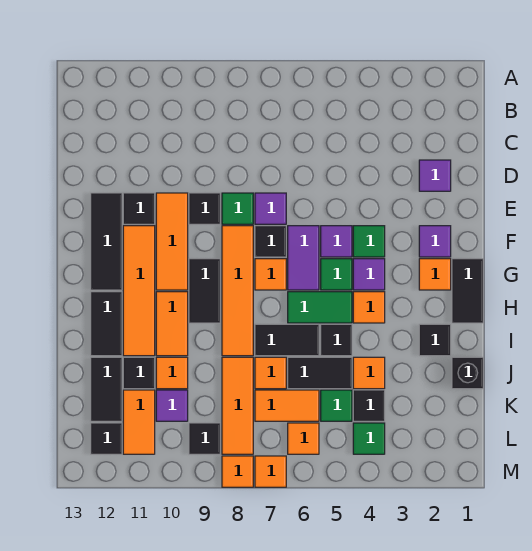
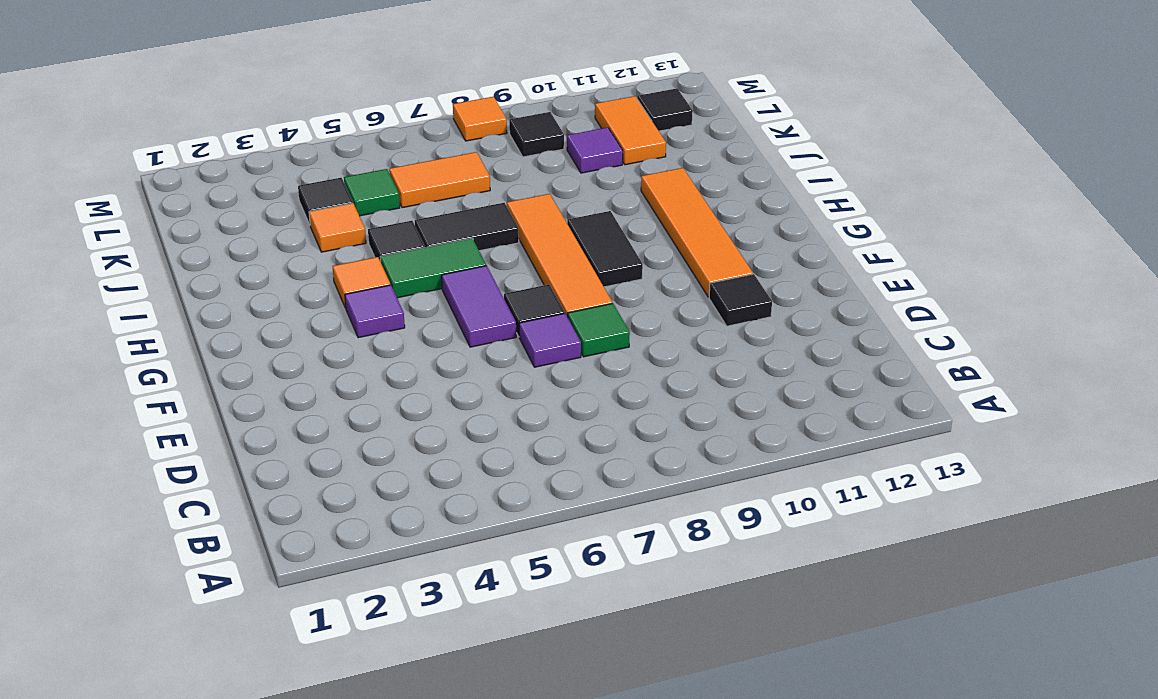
none -> purple 1x1 tile [419,160,451,191]
none -> black 1x1 tile [189,193,220,224]
none -> orange 1x3 tile [156,193,188,290]
none -> black 1x3 tile [91,193,122,290]

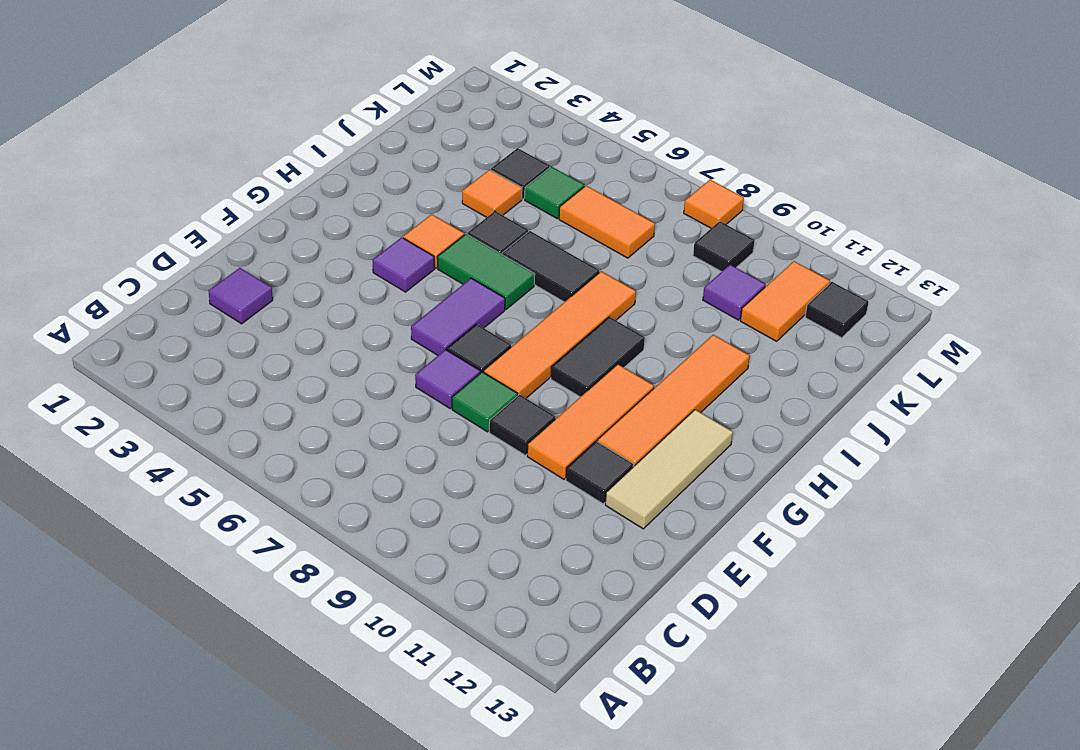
tan 1x3 tile [605,410,733,529] -> black 1x3 tile [91,193,122,290]
none -> purple 1x1 tile [419,226,451,257]
none -> green 1x1 tile [353,226,385,257]
none -> purple 1x1 tile [321,226,352,257]
none -> black 1x2 tile [452,259,483,323]

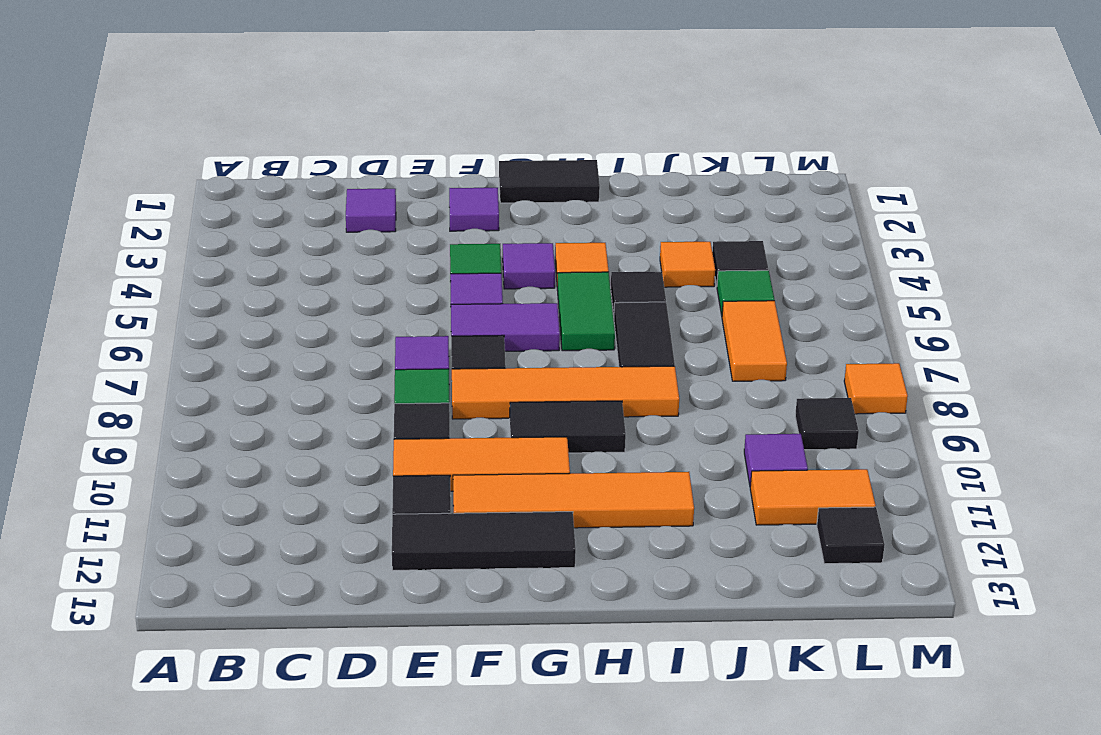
none -> orange 1x1 tile [419,259,451,290]
none -> green 1x1 tile [321,259,352,290]
none -> orange 1x1 tile [255,259,286,290]
none -> orange 1x2 tile [156,292,188,356]

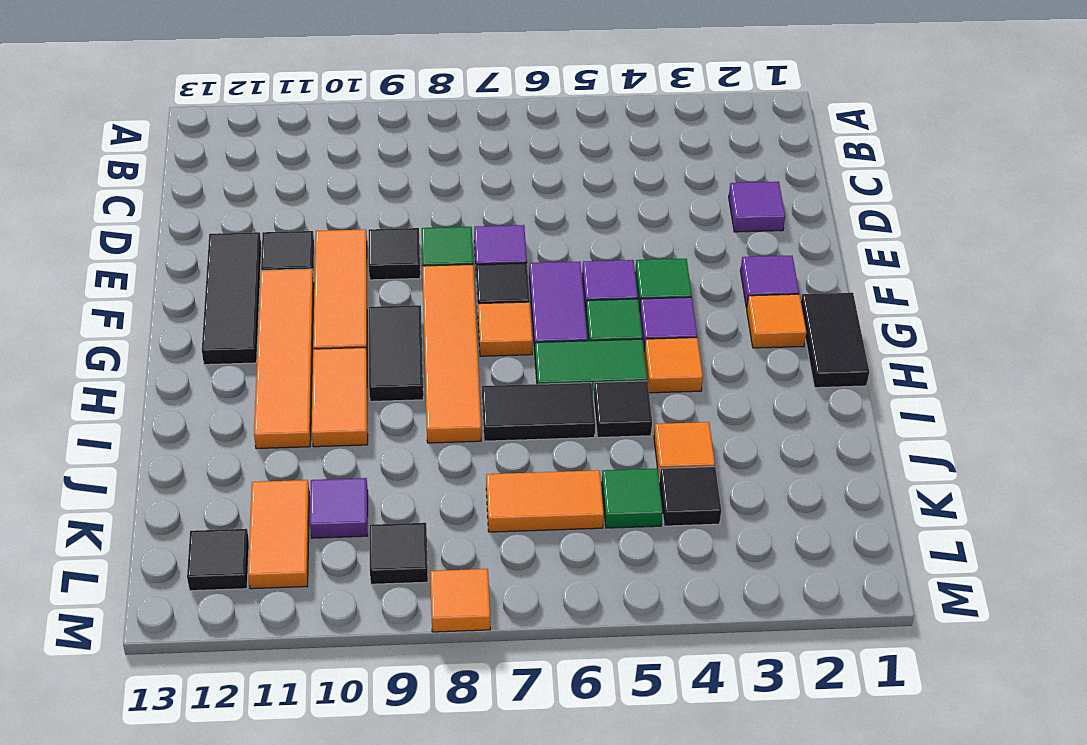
none -> black 1x2 tile [91,292,122,356]
none -> black 1x1 tile [419,324,451,356]
none -> black 1x1 brick [452,357,483,389]
none -> black 1x2 tile [288,357,352,389]

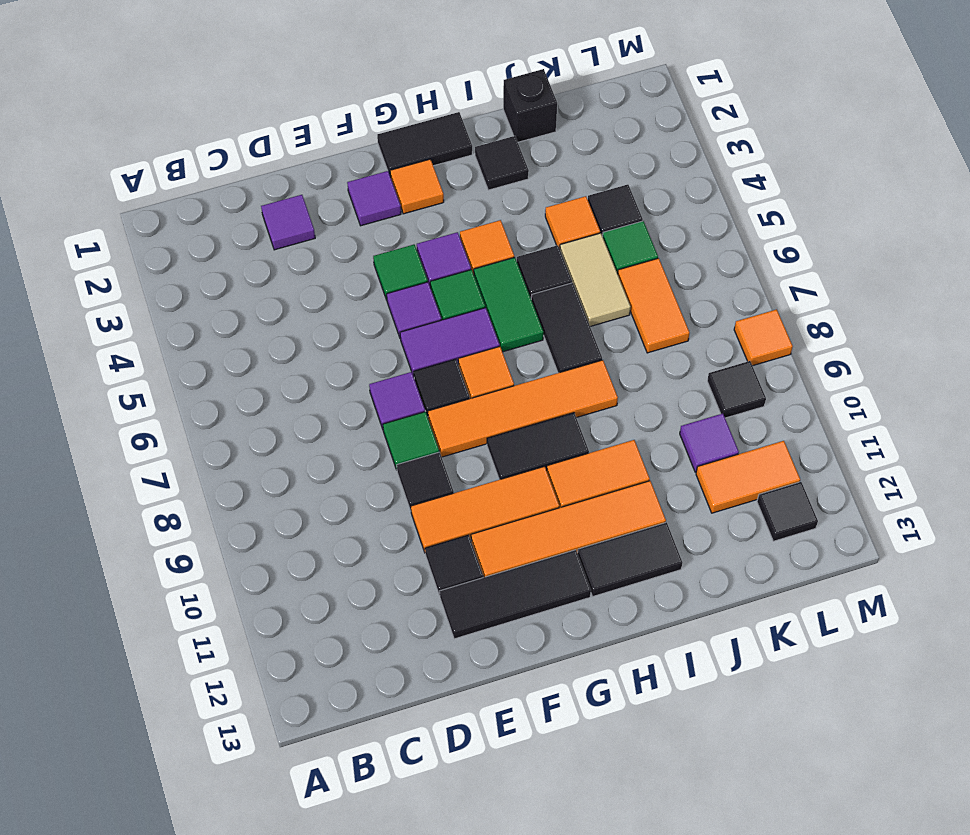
tan 1x2 tile [560,233,630,326] -> black 1x2 tile [288,357,352,389]
none -> orange 1x1 tile [255,357,286,389]
none -> orange 1x3 tile [222,357,253,454]
none -> orange 1x1 tile [156,357,188,389]
none -> black 1x1 tile [123,357,155,389]

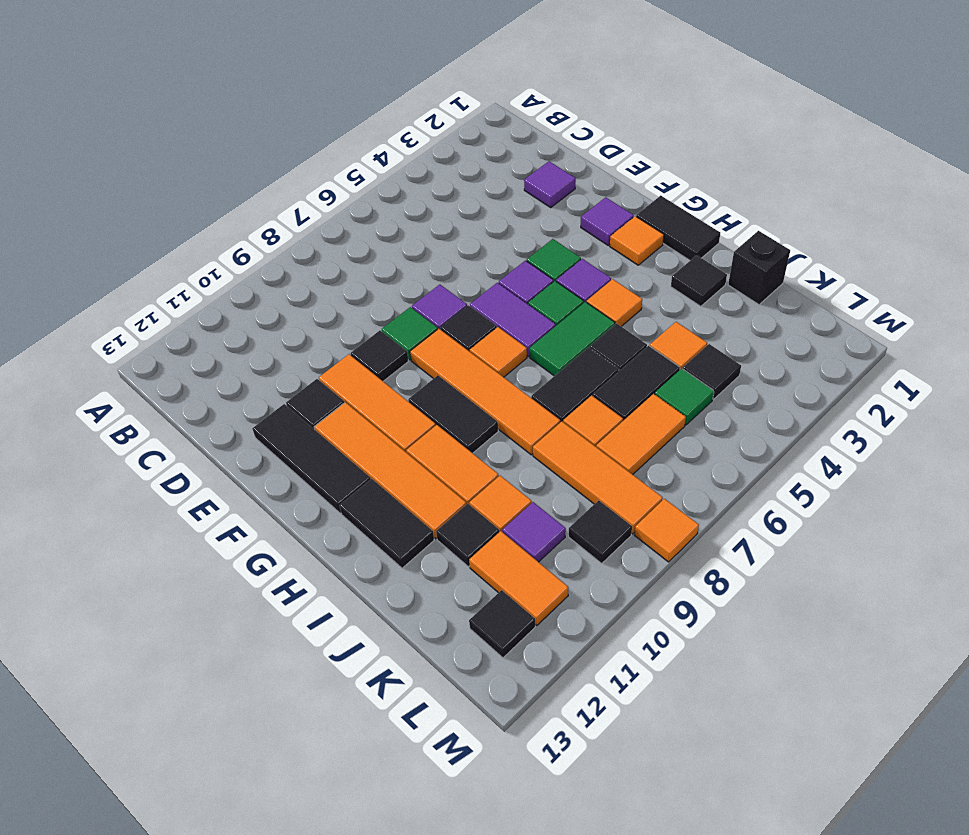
none -> black 1x2 tile [91,357,122,421]
none -> green 1x1 tile [353,423,385,454]
none -> orange 1x1 tile [288,423,319,454]
none -> orange 1x1 tile [255,456,286,487]

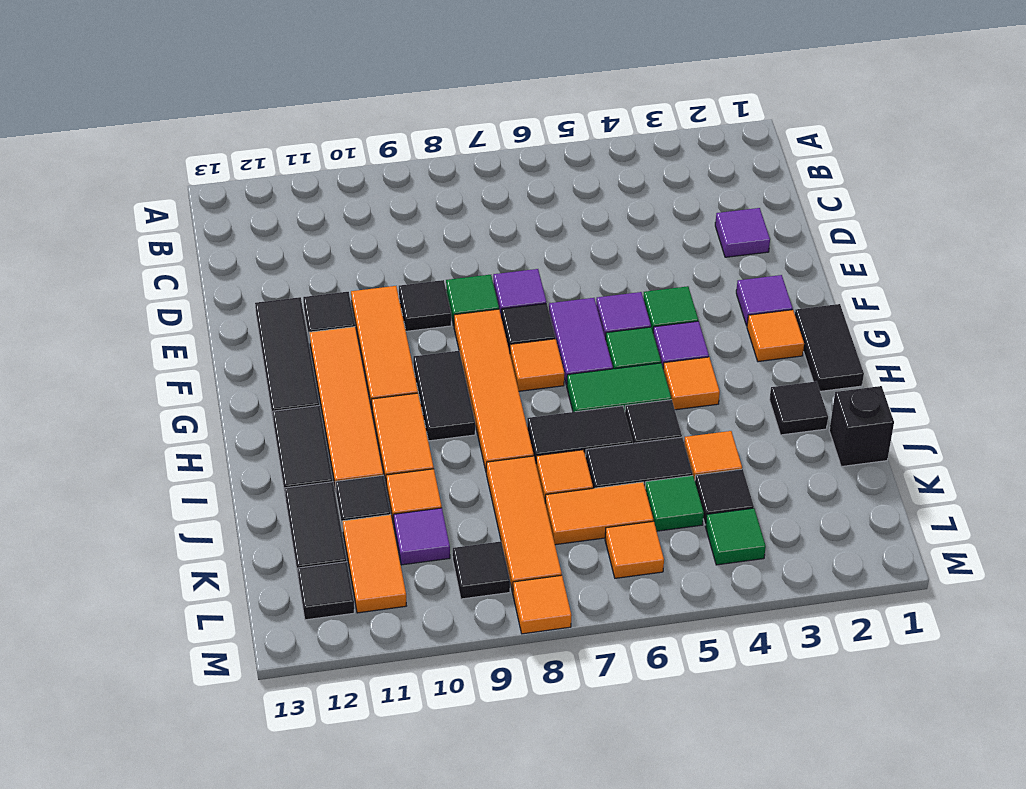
none -> orange 1x1 tile [255,456,286,487]

